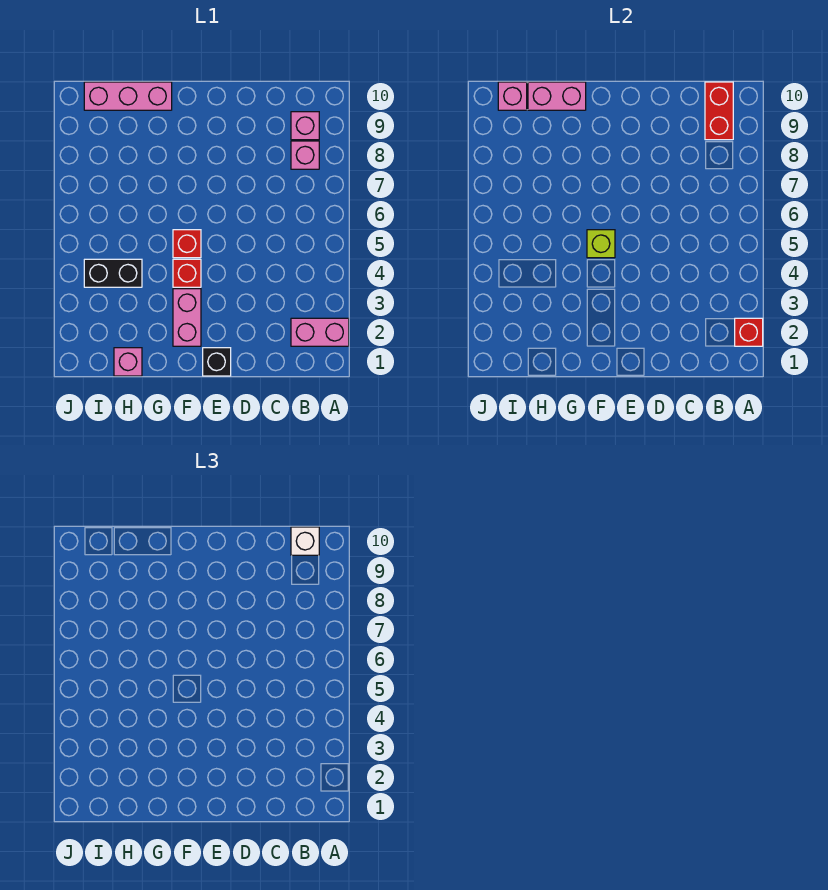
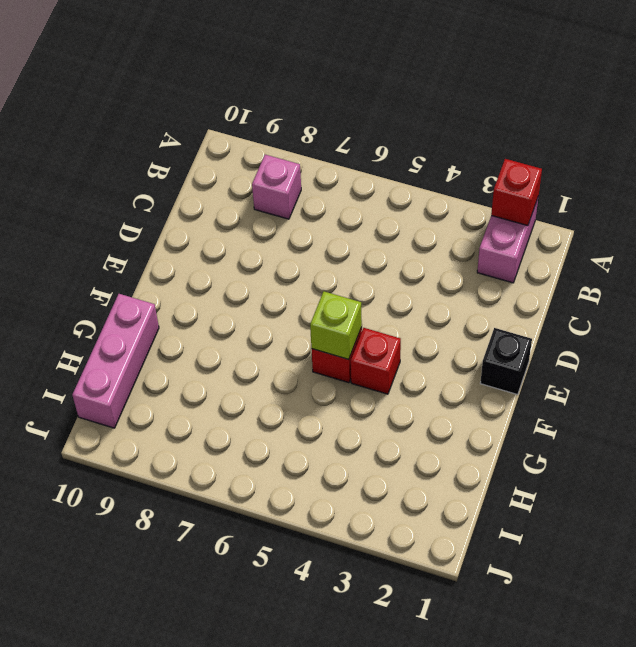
none -> pink 1x1 brick [291,112,319,140]
none -> pink 1x2 brick [173,289,201,346]
none -> pink 1x1 brick [114,348,142,376]

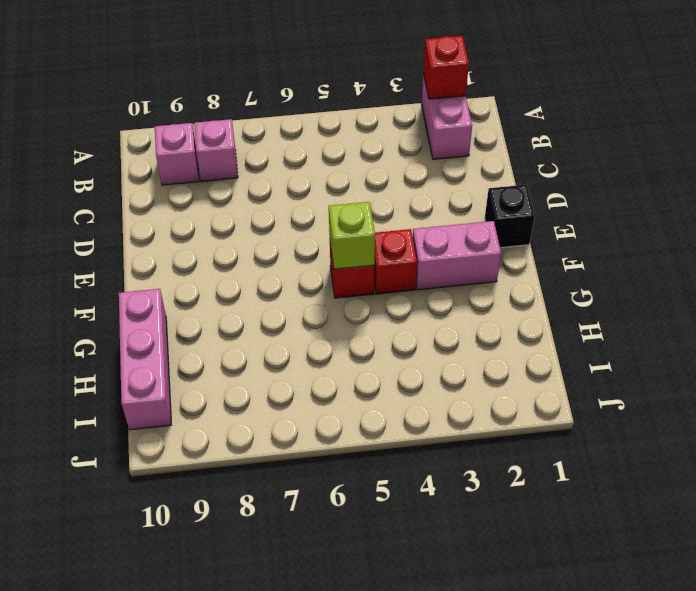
none -> pink 1x1 brick [114,348,142,376]
none -> black 1x2 brick [84,259,142,287]
none -> red 1x2 brick [705,82,733,140]

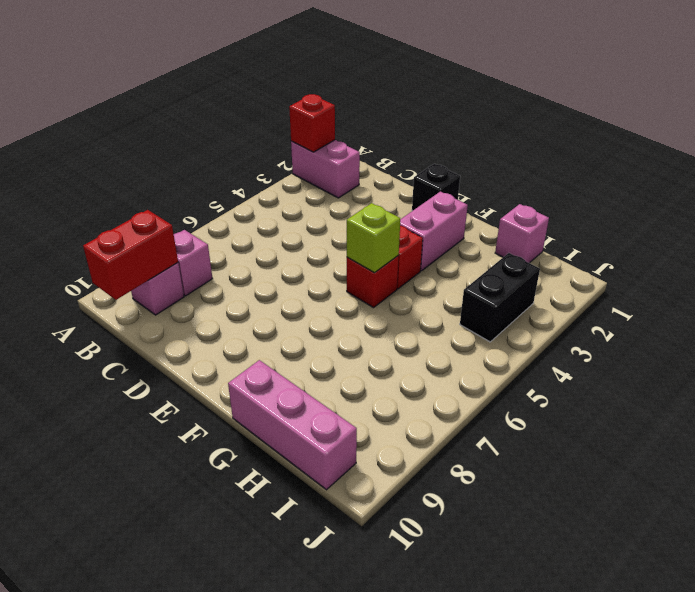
black 1x2 brick [460,253,540,342] -> black 1x2 brick turned to [84,259,142,287]
none -> pink 1x2 brick [528,82,586,110]
none -> pink 1x1 brick [498,82,527,110]
none -> white 1x1 brick [291,527,319,555]

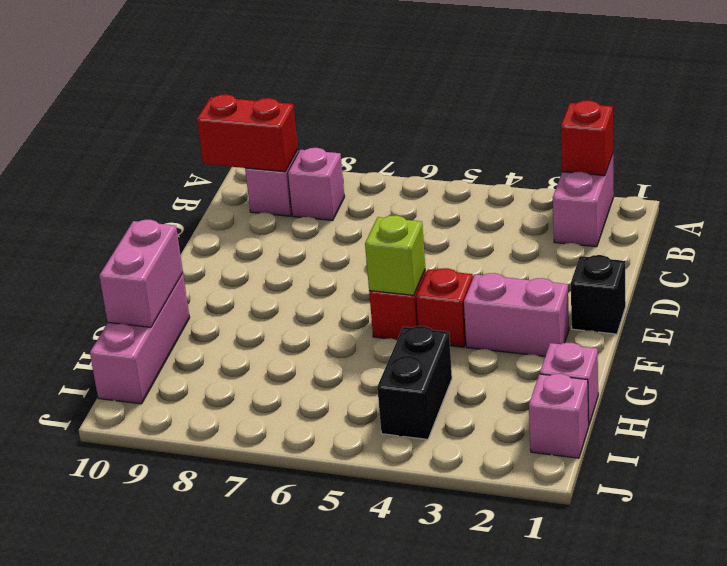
pink 1x1 brick [529,374,589,458] -> pink 1x1 brick moved to [498,82,527,110]
none -> white 1x1 brick [291,527,319,555]

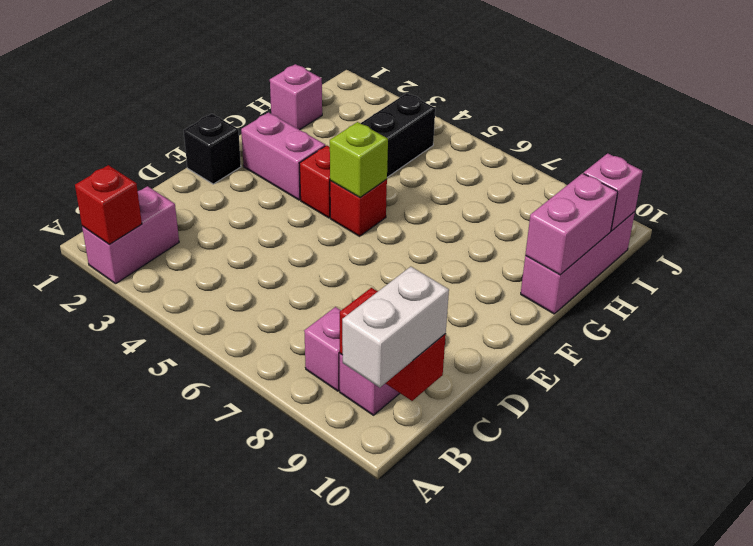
white 1x2 brick [342,267,449,387] -> white 1x1 brick [291,527,319,555]

